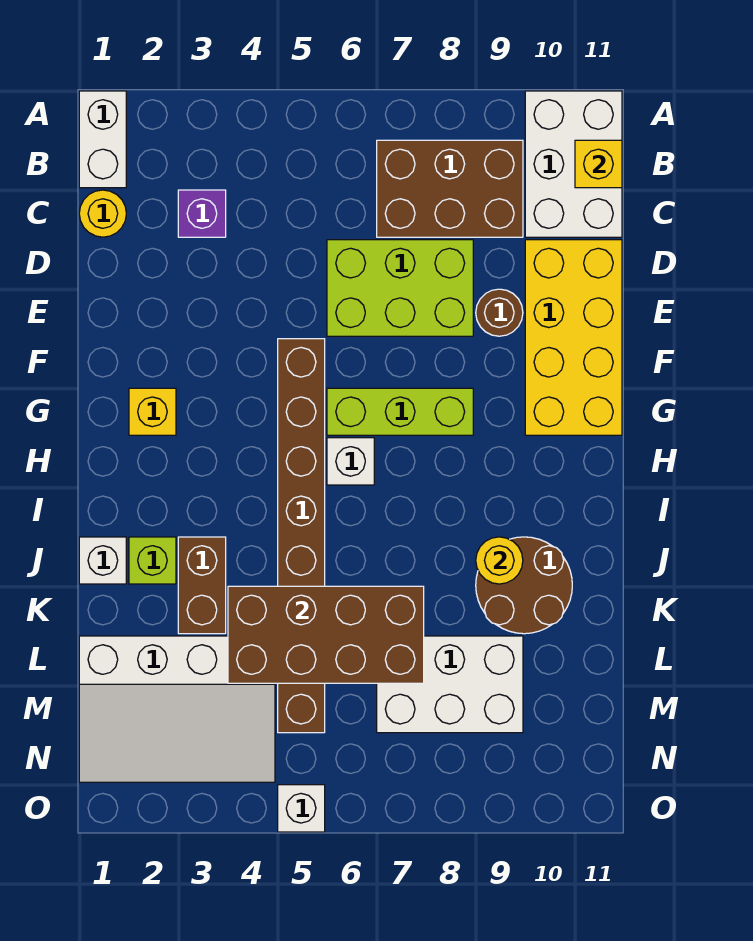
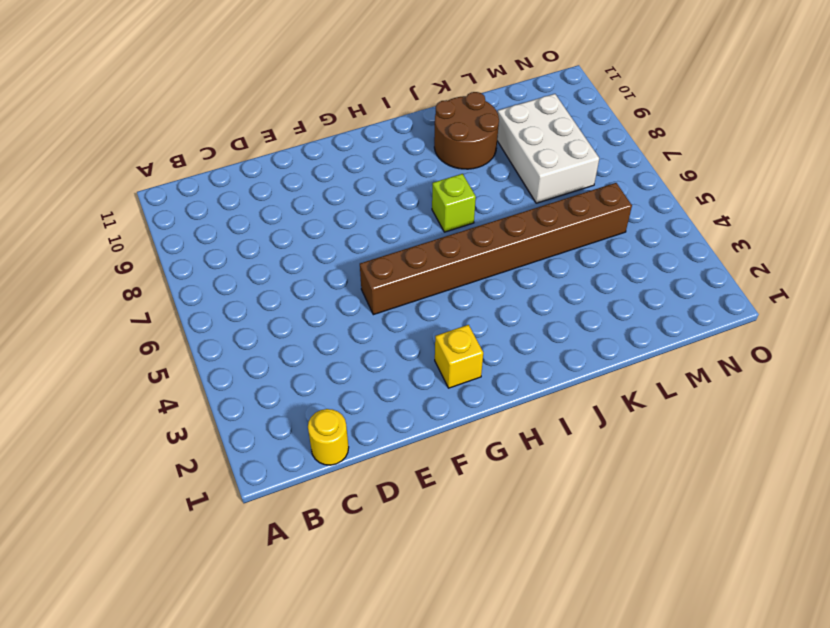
lime 1x1 brick [432,174,476,232] -> lime 1x1 brick moved to [129,537,176,584]
none -> white 1x2 brick [79,91,126,188]
none -> white 2x3 brick [525,91,622,237]
none -> brown 2x3 brick [377,140,523,237]

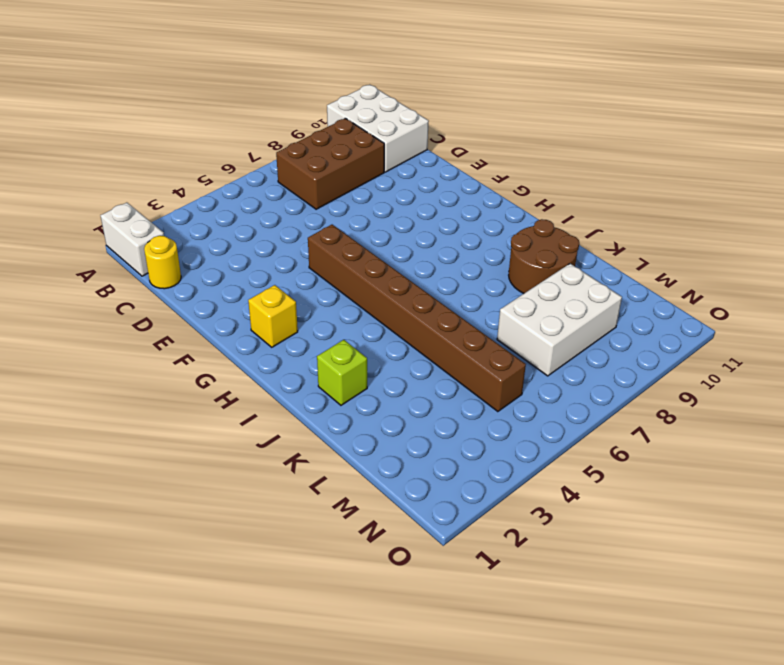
none -> purple 1x1 brick [178,190,226,237]
none -> lime 2x3 brick [327,240,473,336]
none -> yellow 2x4 brick [525,240,622,435]

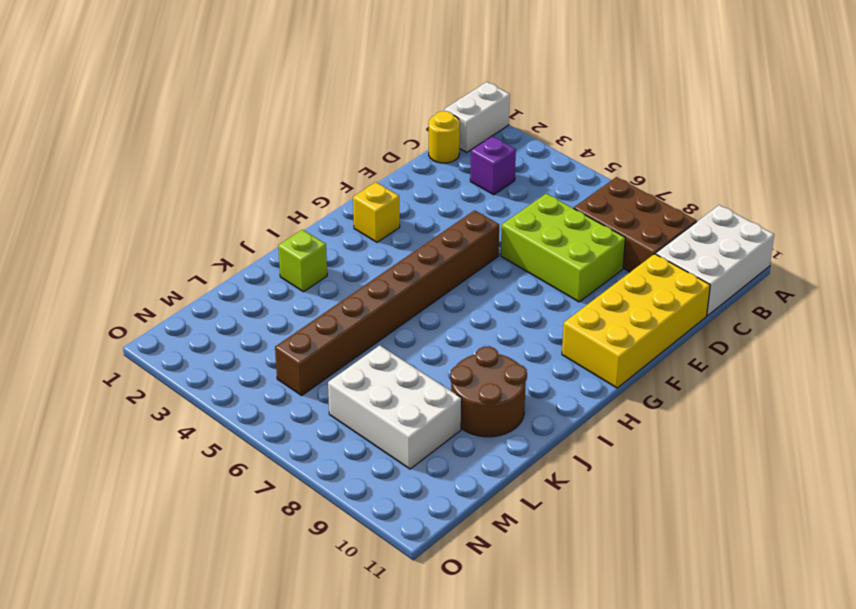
none -> brown 1x1 round brick [476,289,523,336]
none -> lime 1x3 brick [327,388,473,435]
none -> white 1x1 brick [327,438,374,485]

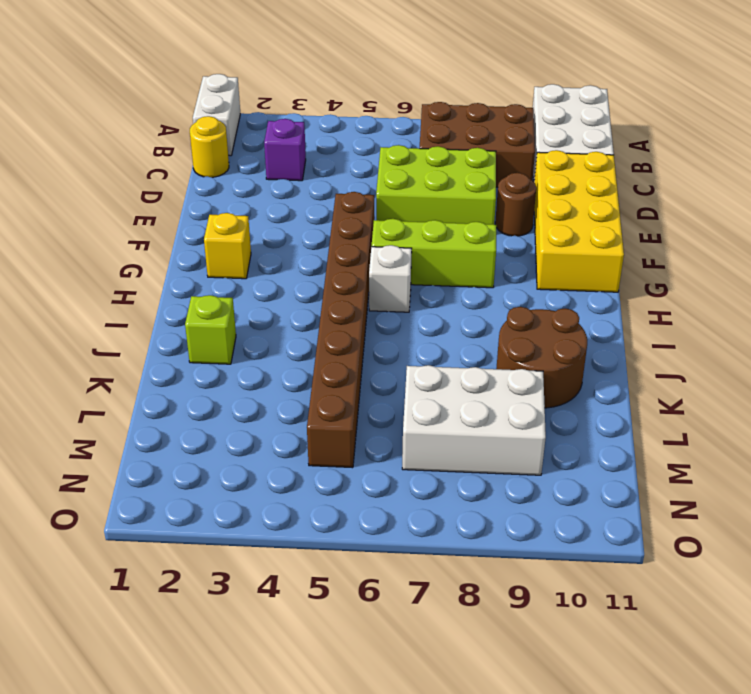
none -> white 1x1 brick [79,537,126,584]
none -> brown 1x2 brick [178,537,226,634]
none -> white 3x4 slope [79,636,275,782]

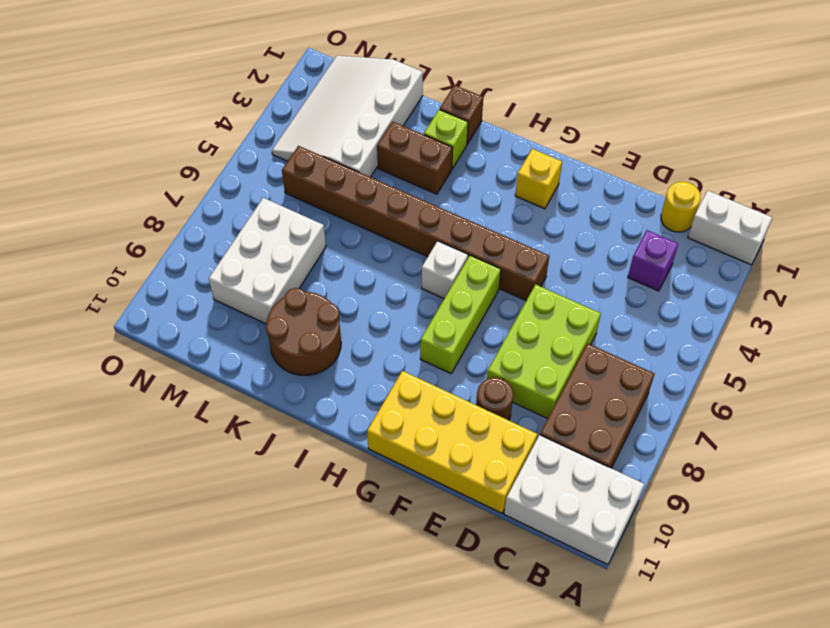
brown 1x1 brick [440,85,483,144] -> white 1x1 brick [79,537,126,584]
none -> white 1x1 brick [278,785,325,832]
none -> yellow 1x1 brick [575,140,622,188]
none -> yellow 1x1 round brick [476,537,523,584]

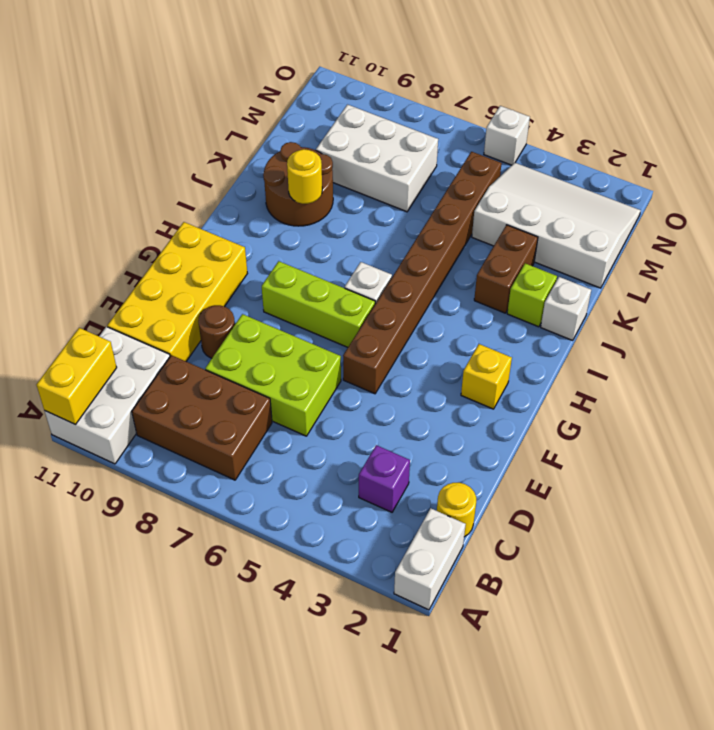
yellow 1x2 brick [37,328,117,425] -> yellow 1x1 brick [575,140,622,188]
none -> brown 2x4 brick [228,586,424,683]

